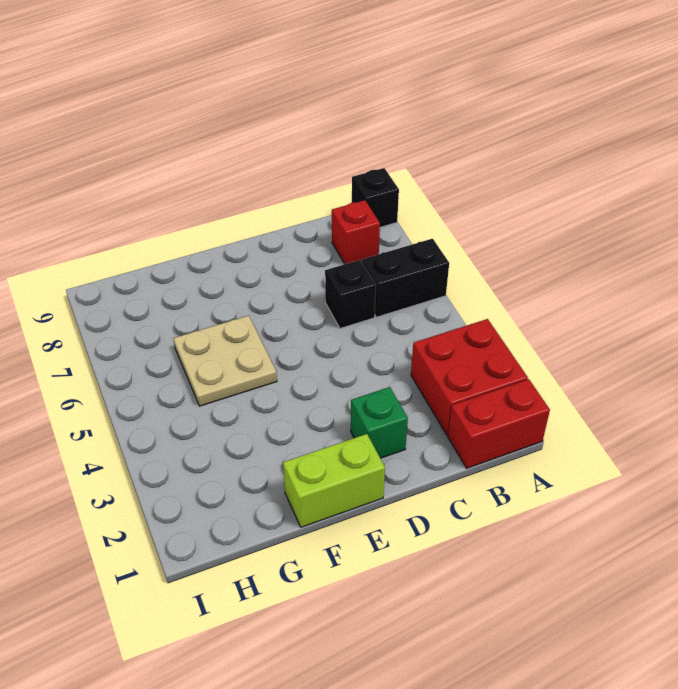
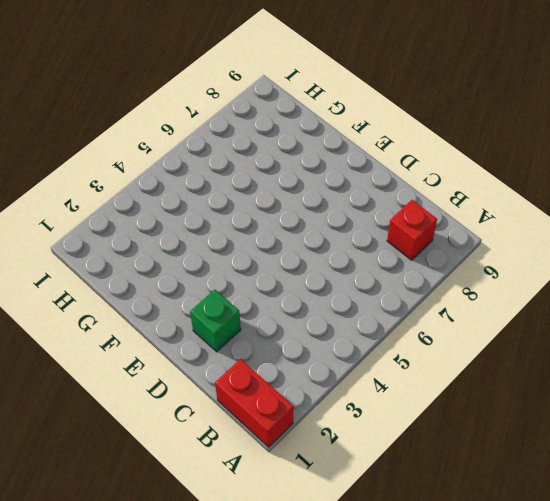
none -> red 2x2 brick [411,319,528,435]
none -> black 1x2 brick [362,239,449,317]

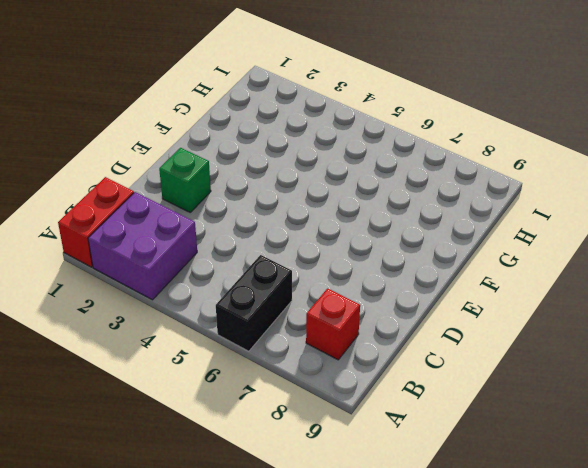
purple 2x2 brick [88,192,197,300] -> red 2x2 brick [411,319,528,435]
none -> black 1x1 brick [352,168,399,227]
none -> black 1x1 brick [325,260,376,328]

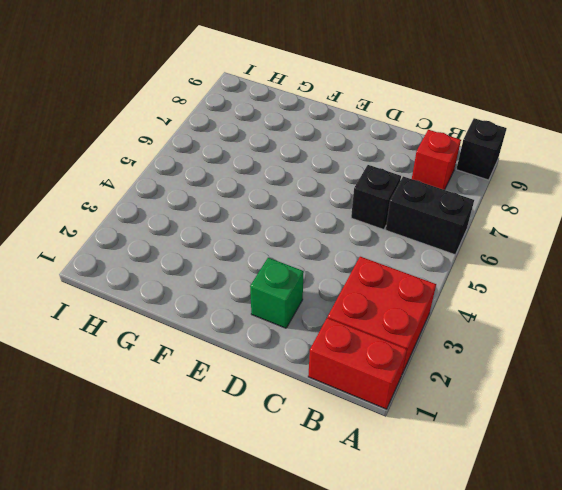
none -> lime 1x2 brick [283,434,385,527]
none -> tan 2x2 plate [173,316,277,406]

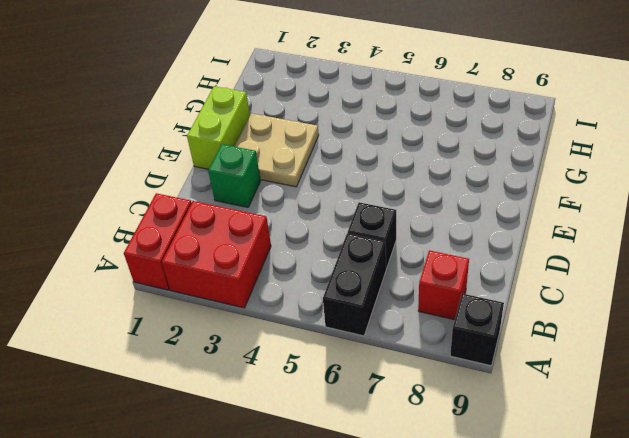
tan 2x2 plate [235,113,319,187] -> tan 2x2 plate moved to [173,316,277,406]

